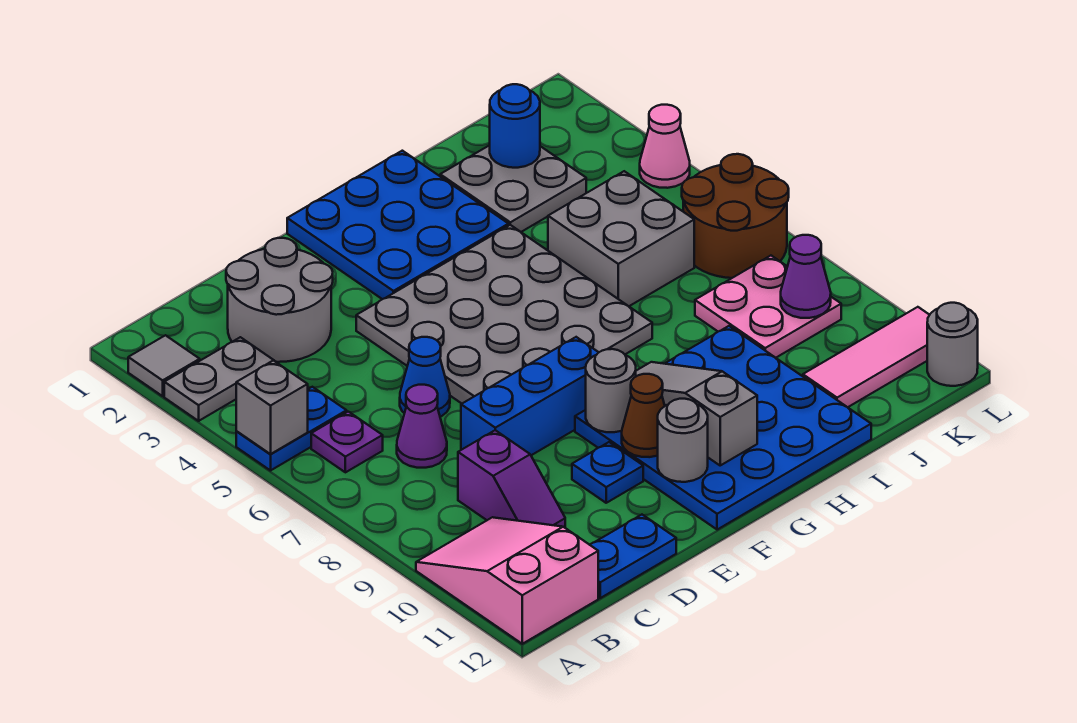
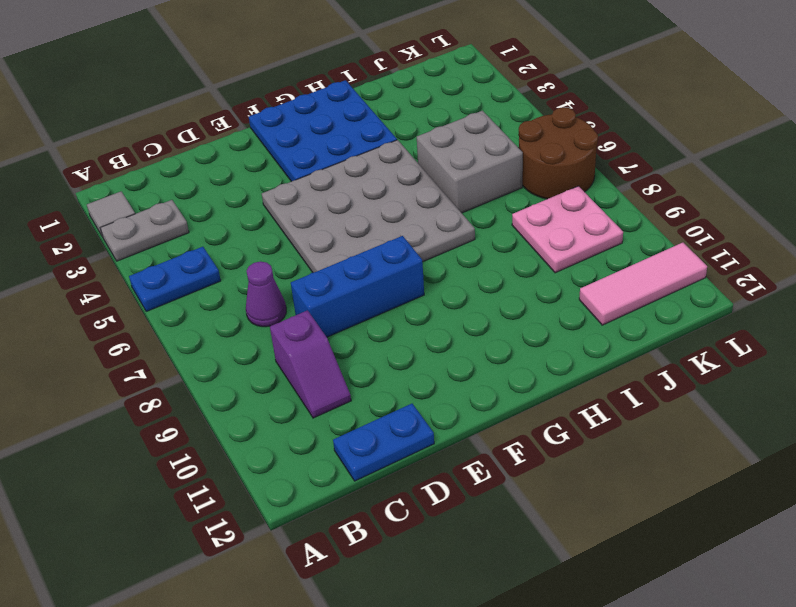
none -> pink 2x3 slope [416,517,598,644]
none -> purple 1x1 plate [311,412,383,472]
none -> grey 2x2 round brick [226,238,333,362]

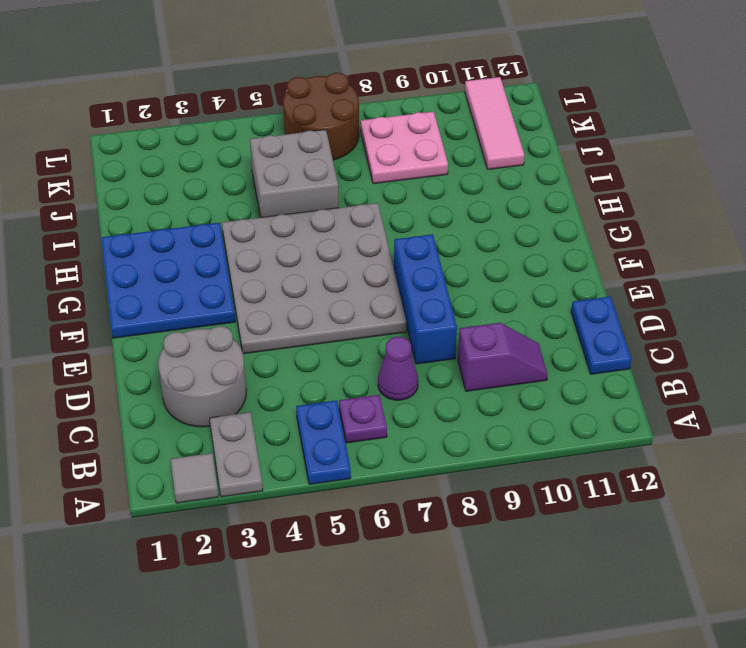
none -> pink 2x3 slope [416,517,598,644]
none -> blue 1x1 cone [400,337,450,417]
none -> blue 1x1 plate [572,442,643,503]

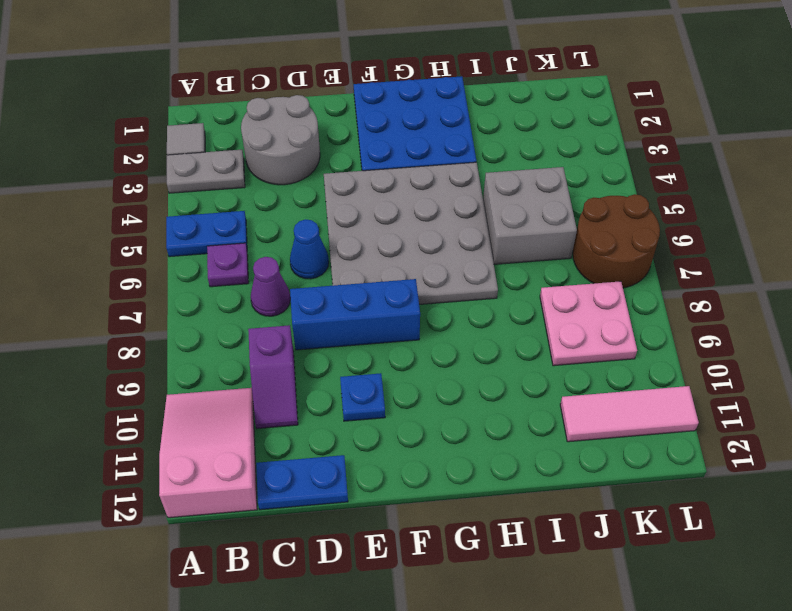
none -> blue 4x4 plate [575,326,871,530]
none -> grey 2x2 plate [440,145,586,232]
none -> pink 1x1 cone [640,105,690,188]

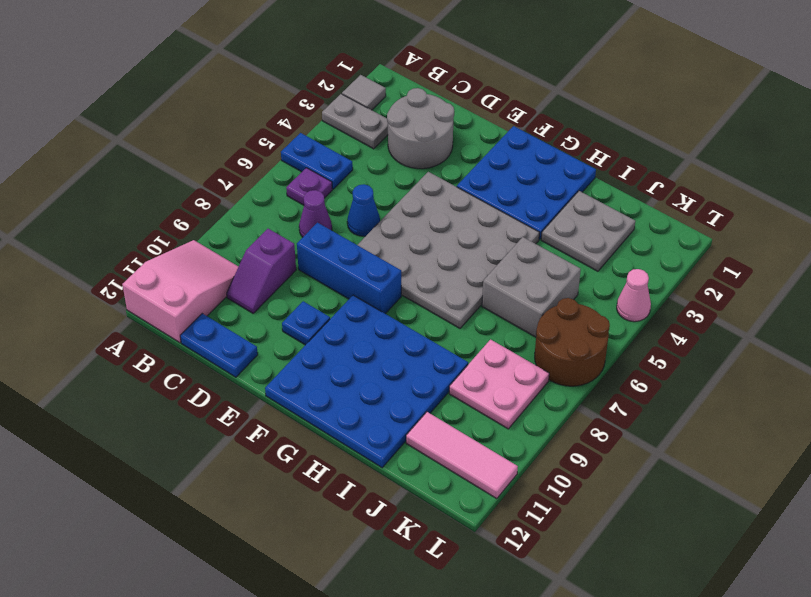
none -> grey 1x1 round brick [927,303,978,386]
none -> grey 1x1 brick [236,360,308,454]
none -> grey 1x1 round brick [586,349,636,432]

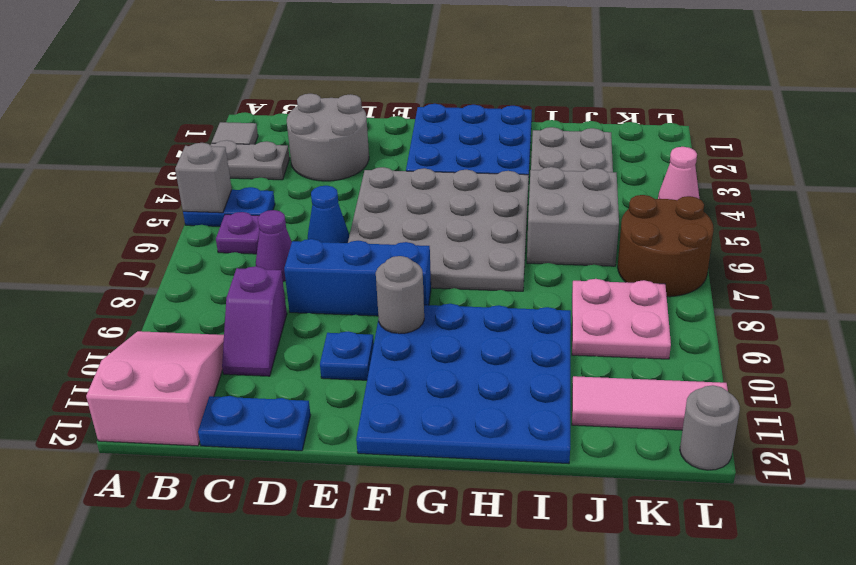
none -> brown 1x1 cone [622,374,665,457]
none -> grey 1x1 round brick [658,399,708,482]
none -> grey 1x3 slope [636,362,757,465]

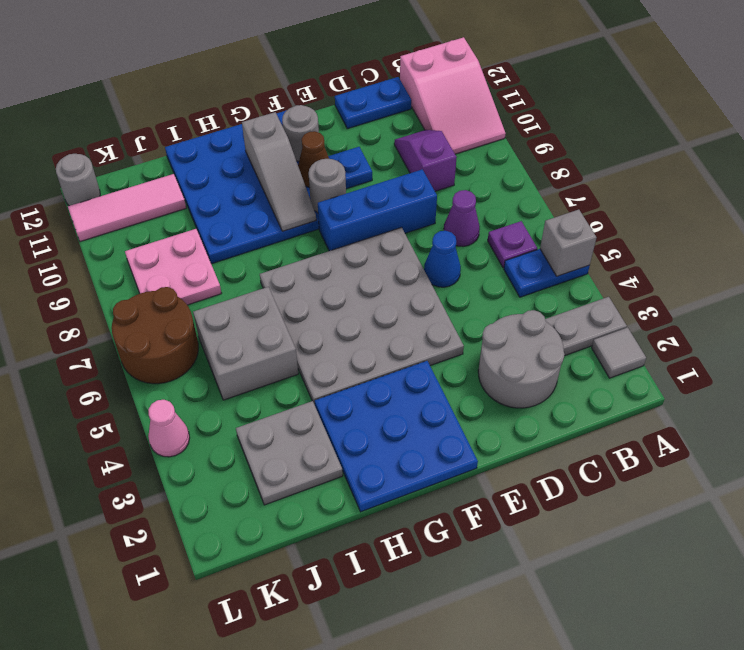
none -> blue 1x1 round brick [490,84,540,168]
none -> purple 1x1 cone [781,235,831,318]

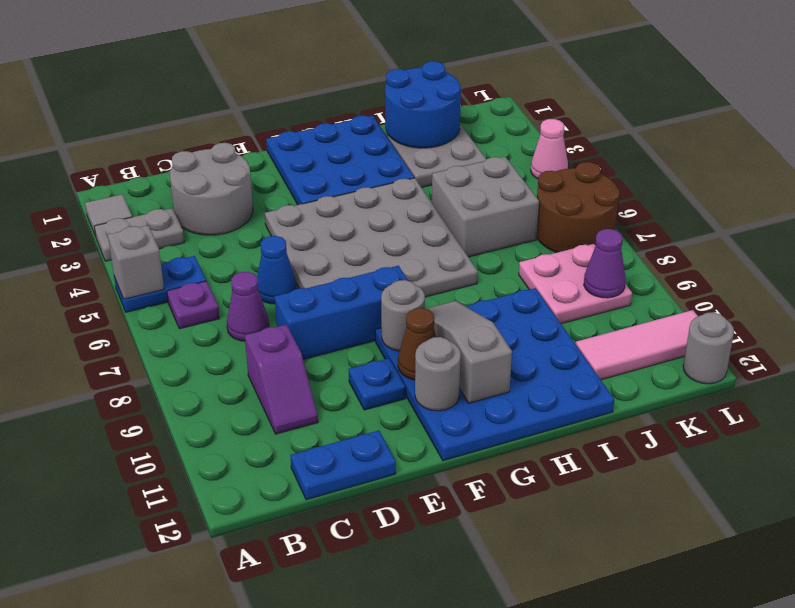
blue 2x2 round brick [385,61,461,148] -> blue 1x1 round brick [490,84,540,168]
none -> pink 2x3 slope [416,517,598,644]

